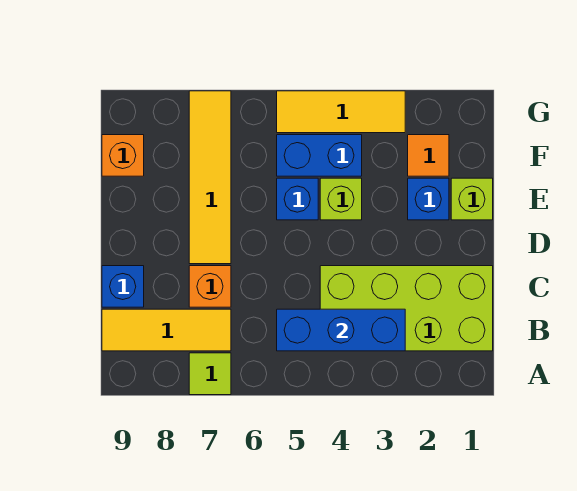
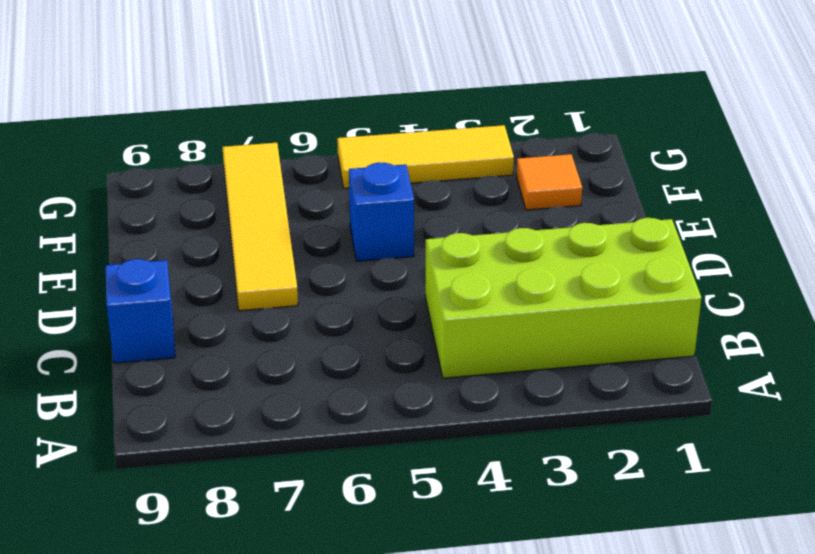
none -> lime 1x1 tile [189,353,231,395]
none -> yellow 1x3 tile [102,309,231,351]
none -> orange 1x1 brick [189,266,231,307]

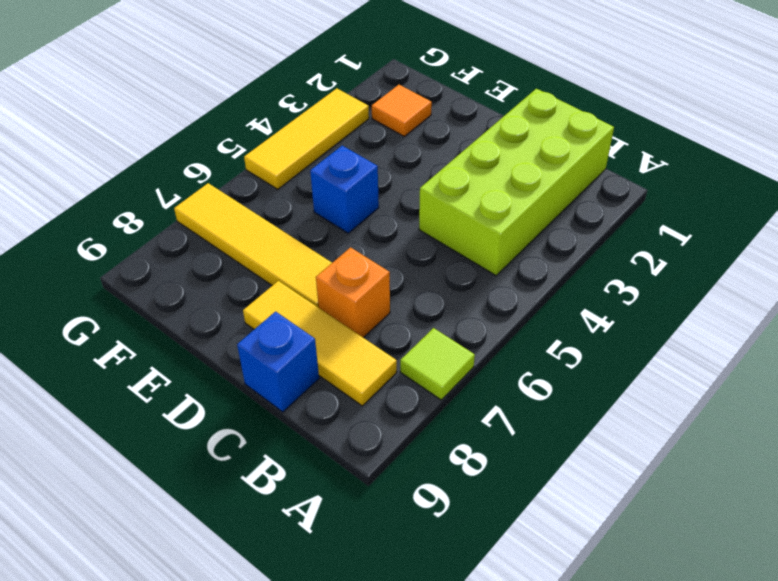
yellow 1x3 tile [243,281,397,406] -> yellow 1x3 tile turned to [102,309,231,351]
none -> lime 1x1 brick [451,178,493,220]
none -> blue 1x1 brick [408,178,449,220]
none -> lime 1x1 brick [320,178,362,220]

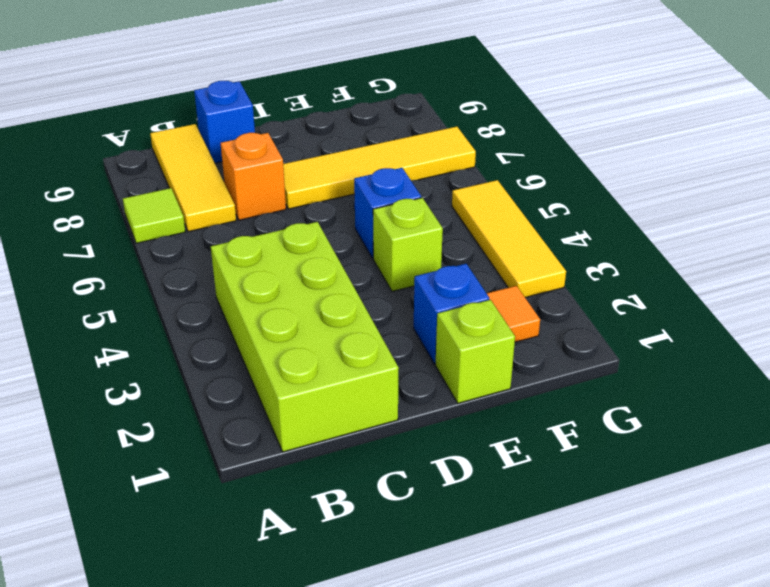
none -> blue 1x2 brick [277,135,362,176]
none -> orange 1x1 brick [102,135,144,176]
none -> blue 1x3 brick [277,309,405,351]

